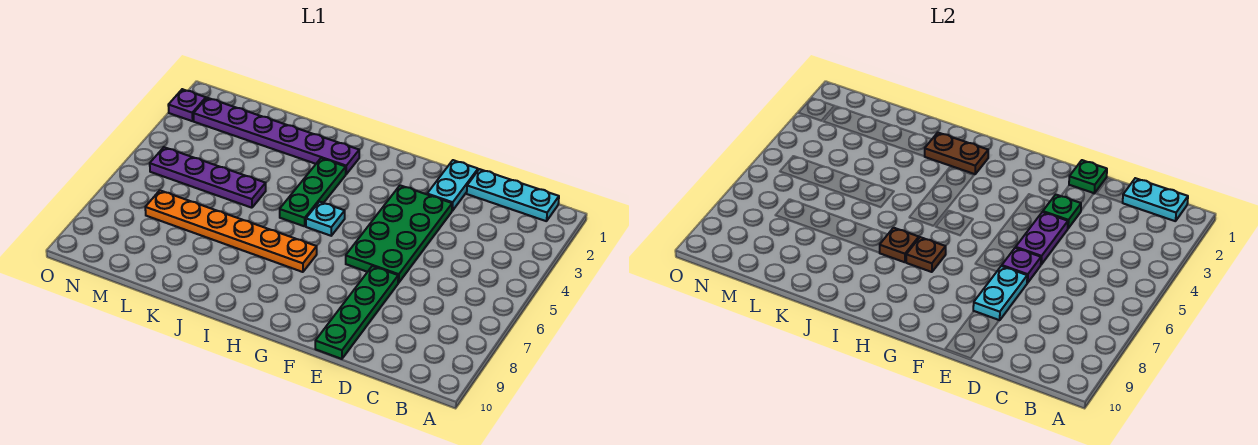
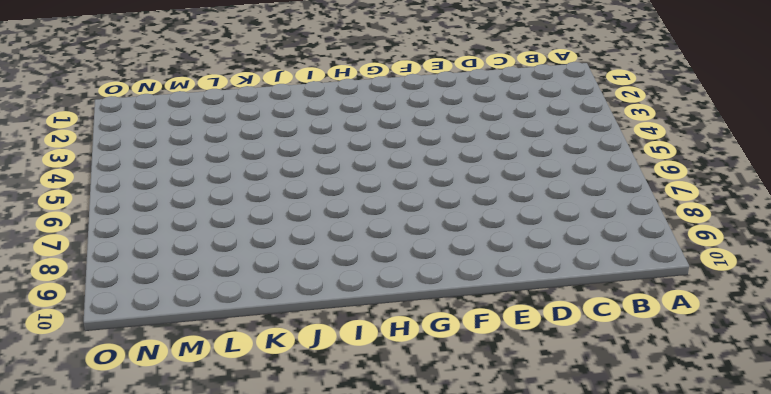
none -> cyan 1x3 plate [467,169,559,221]
none -> cyan 1x2 plate [427,160,478,211]
none -> green 2x4 plate [346,185,452,283]

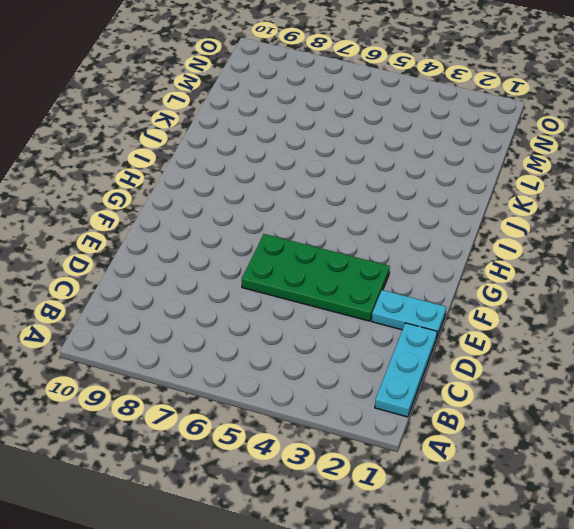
none -> green 1x4 plate [315,266,398,359]
none -> cyan 1x1 plate [306,202,345,236]
none -> orange 1x6 plate [145,191,317,272]

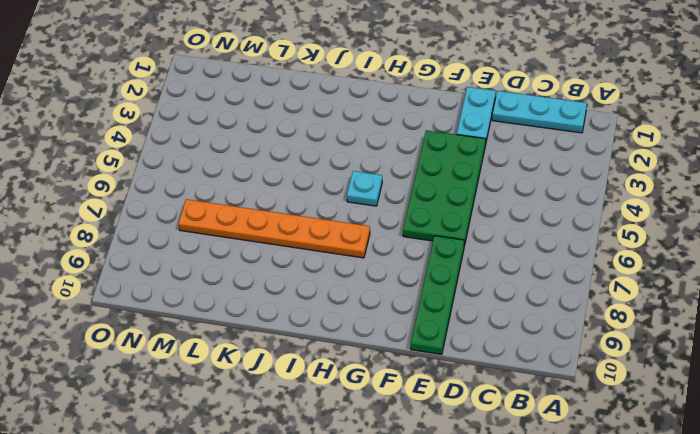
none -> purple 1x6 plate [194,98,359,174]
none -> green 1x3 plate [280,158,346,226]
none -> purple 1x4 plate [150,147,266,208]

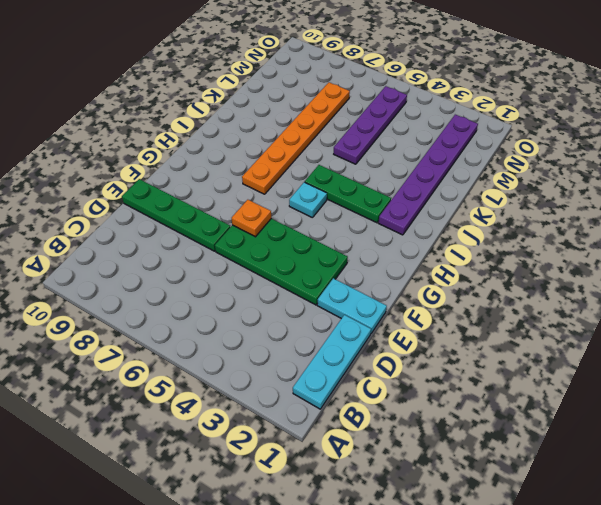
orange 1x1 plate [232,200,271,237] -> none
none -> purple 1x1 plate [168,89,206,121]
none -> cyan 1x2 plate [1123,178,1188,221]
none -> green 1x1 plate [1069,160,1107,193]

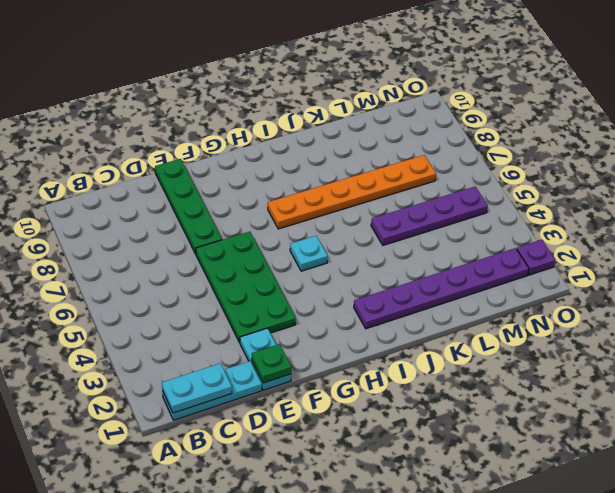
none -> green 1x3 plate [280,158,346,226]
none -> green 1x1 plate [1043,195,1081,228]
none -> purple 1x2 plate [1016,212,1068,264]

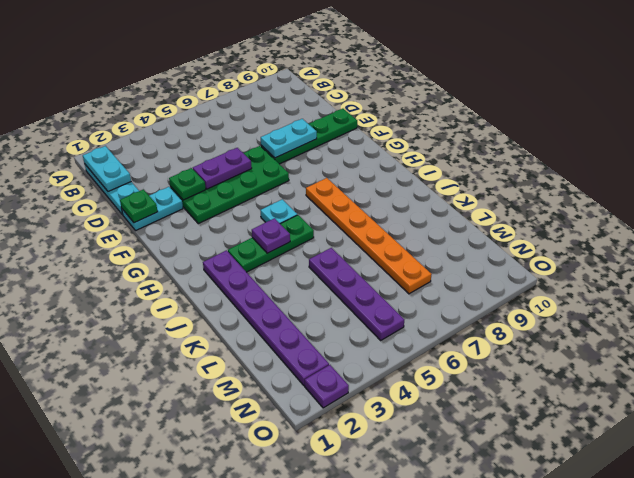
purple 1x1 plate [252,218,290,253] -> purple 1x1 plate moved to [1002,248,1041,283]
none -> brown 1x1 plate [906,237,946,272]
none -> brown 1x2 plate [924,133,988,174]
none -> brown 1x1 plate [880,228,919,262]

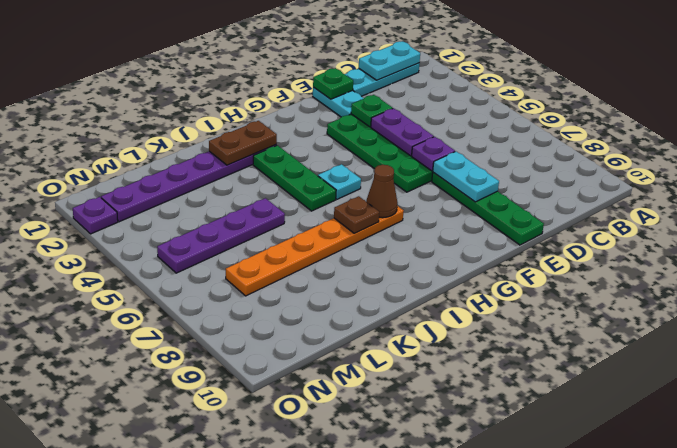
brown 1x1 cone [366,165,398,218] -> brown 1x1 plate [906,237,946,272]

